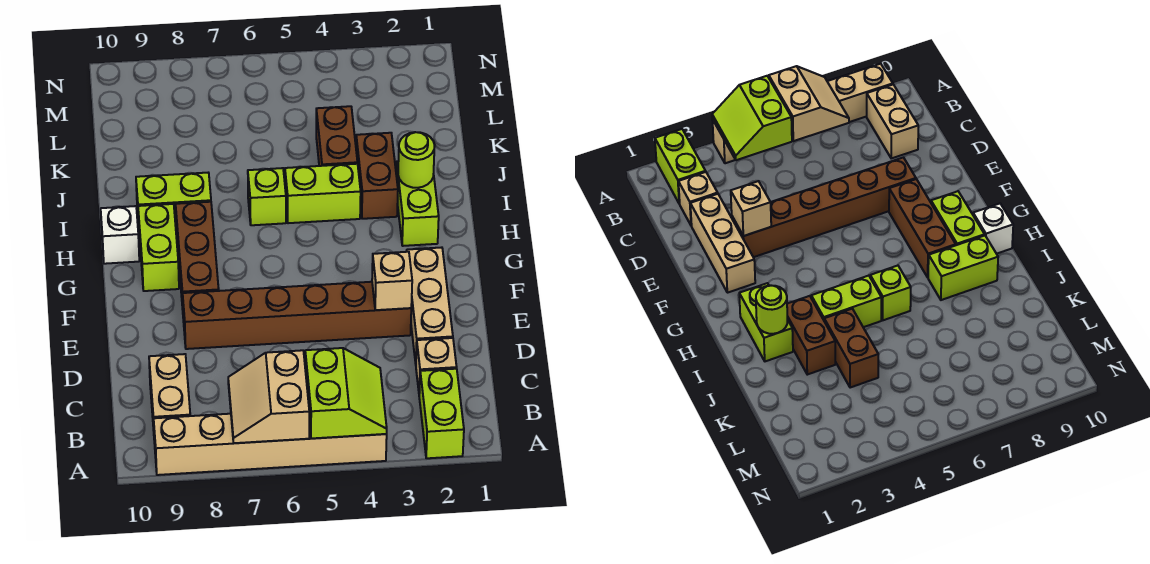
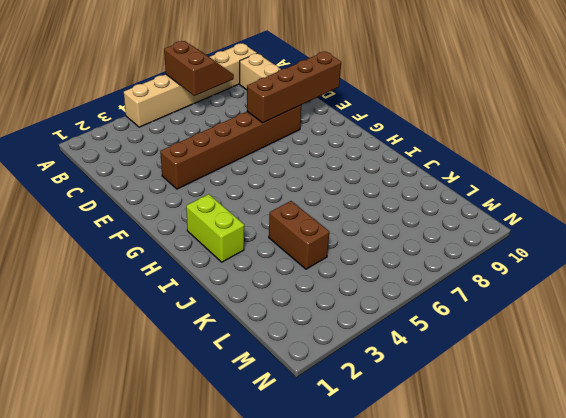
brown 2x2 slope [164,41,234,96] -> tan 2x2 slope [228,350,309,443]
brown 1x4 brick [247,52,341,123] -> none
none -> lime 1x2 brick [419,369,464,458]
none -> tan 1x1 brick [416,338,457,393]
none -> tan 1x3 brick [407,247,453,363]

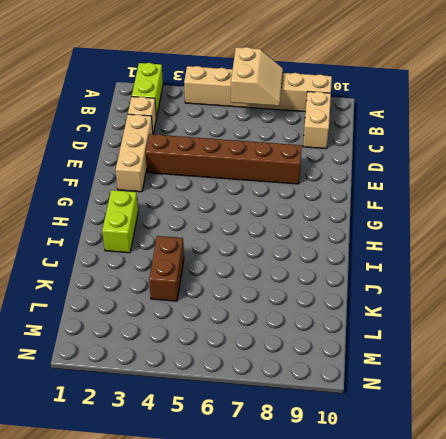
none -> brown 1x3 brick [176,202,219,310]
none -> lime 1x2 brick [138,204,179,291]
none -> white 1x1 brick [101,206,139,264]

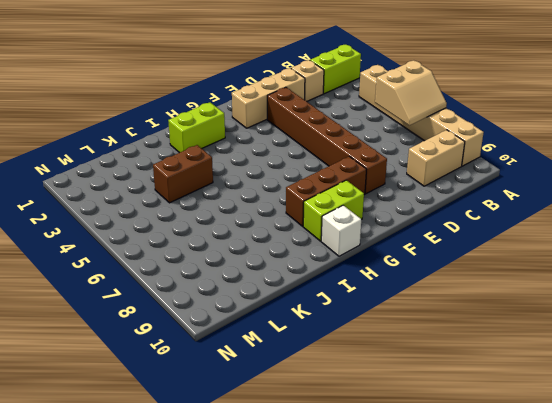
none -> brown 1x2 brick [356,133,398,219]
none -> lime 1x2 brick [285,164,361,223]
none -> lime 1x1 brick [248,168,286,225]

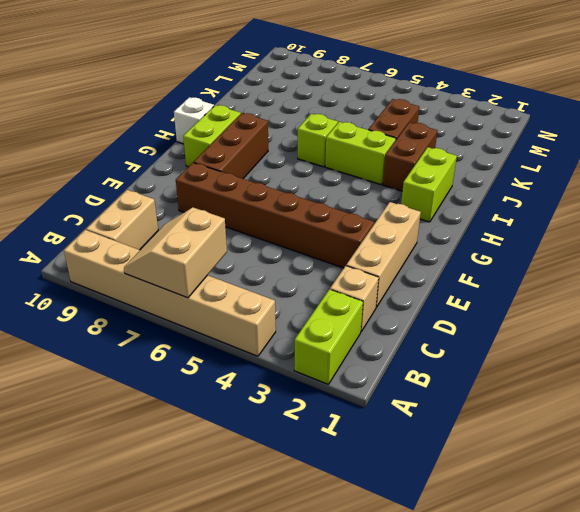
none -> lime 1x2 brick [136,173,211,226]
none -> lime 2x2 slope [305,348,387,439]
none -> tan 1x1 brick [372,252,412,310]

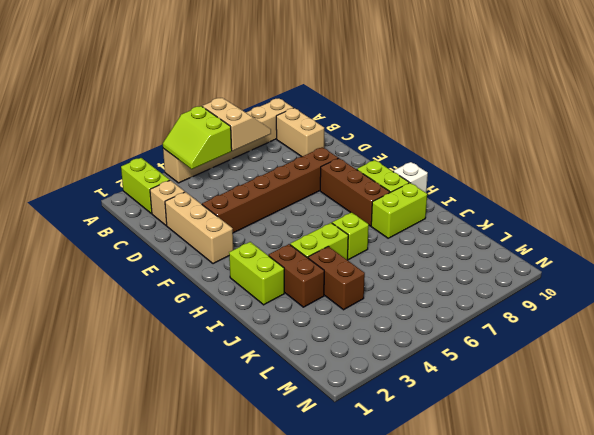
none -> tan 1x1 brick [372,252,412,310]
none -> lime 1x1 round brick [398,132,435,188]

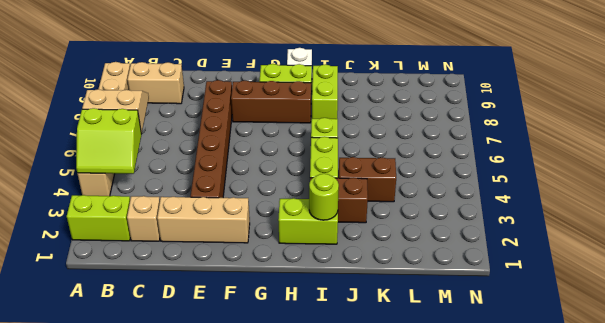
none -> tan 1x1 brick [372,252,412,310]

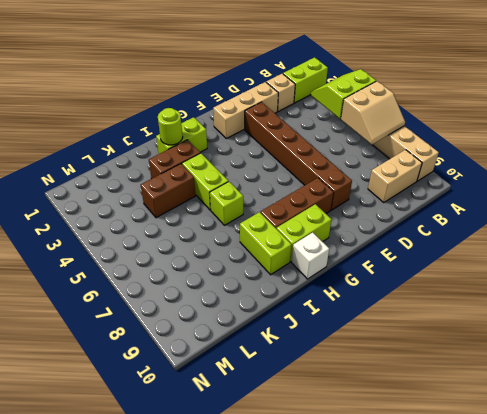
none -> tan 1x1 brick [372,252,412,310]

